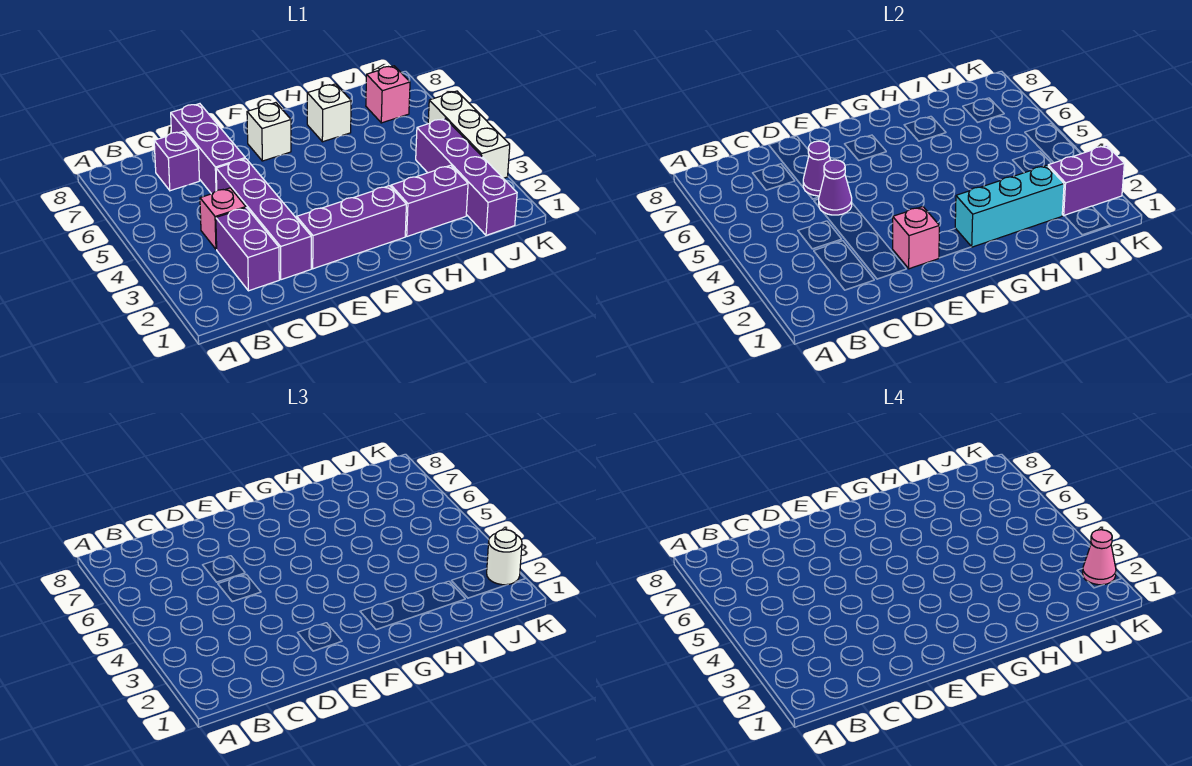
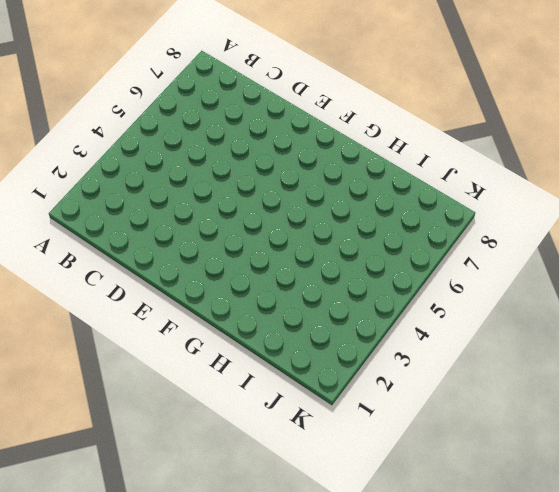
none -> purple 1x2 brick [216,208,279,291]
none -> pink 1x1 brick [200,188,246,249]
none -> purple 1x1 brick [154,131,199,191]

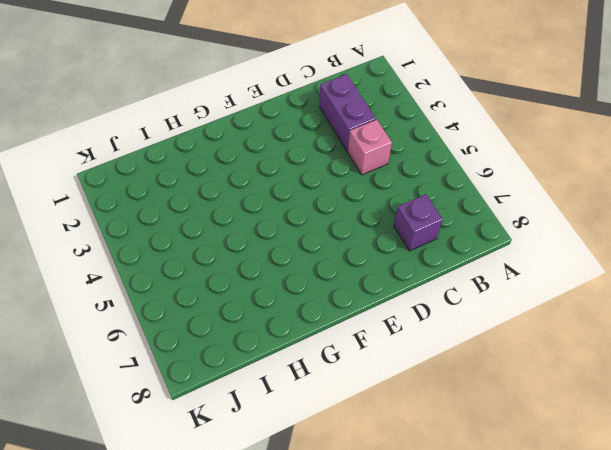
none -> purple 1x4 brick [216,159,311,280]
none -> purple 1x3 brick [171,104,245,194]
none -> purple 1x3 brick [297,186,406,269]

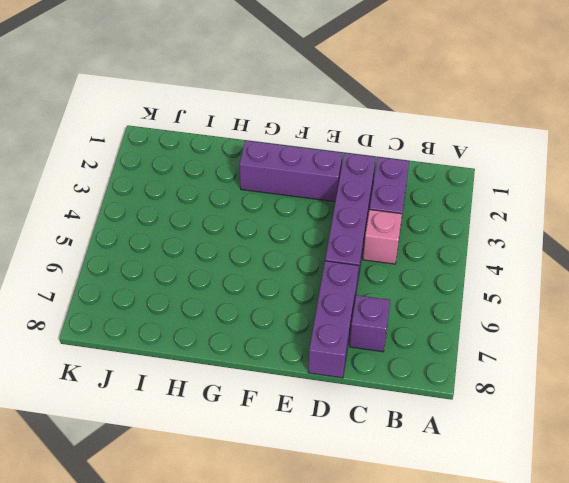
none -> white 1x1 brick [247,103,291,161]
none -> purple 1x2 brick [391,165,468,236]
none -> white 1x1 brick [307,84,351,142]

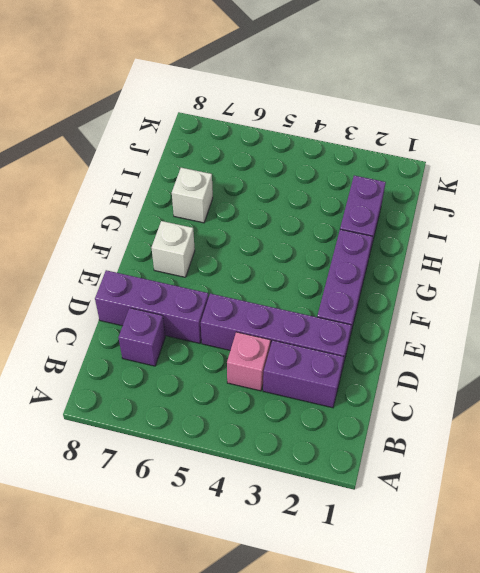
none -> purple 1x4 brick [416,119,517,235]
none -> pink 1x1 brick [366,66,410,123]
none -> white 1x3 brick [428,91,510,178]

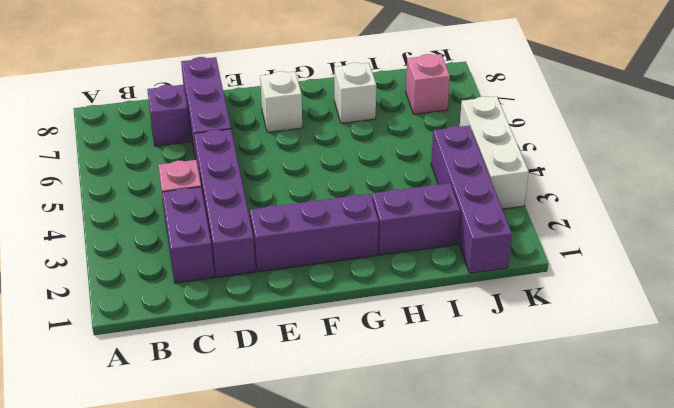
none -> purple 1x1 cone [819,160,852,215]
none -> purple 1x1 cone [803,141,831,196]
none -> pink 1x1 brick [893,207,939,269]

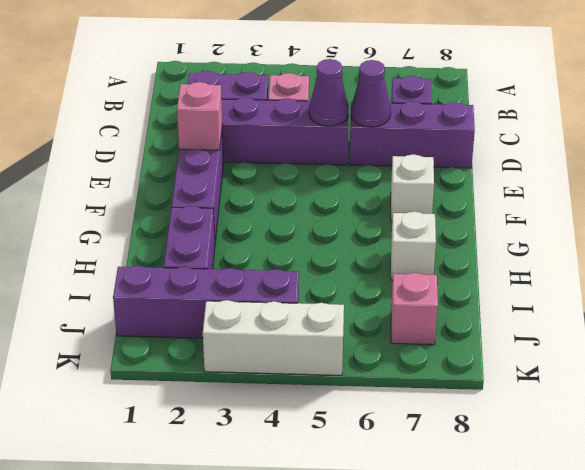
none -> cyan 1x3 brick [955,165,1064,247]
none -> purple 1x2 brick [1048,145,1124,216]
none -> white 1x1 round brick [487,530,522,585]

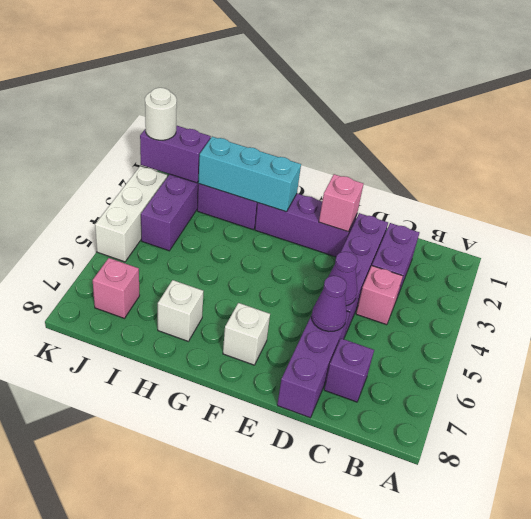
none -> pink 1x1 cone [1083,530,1116,585]

